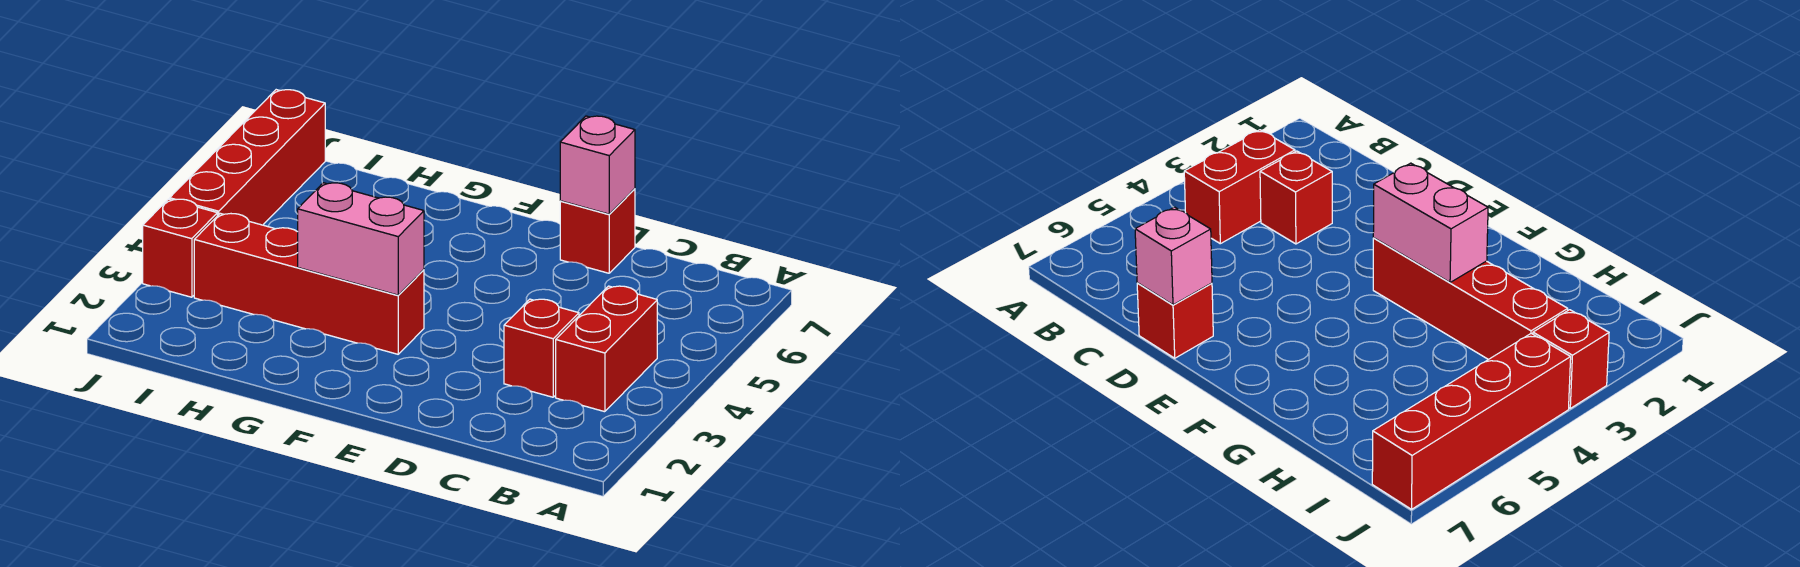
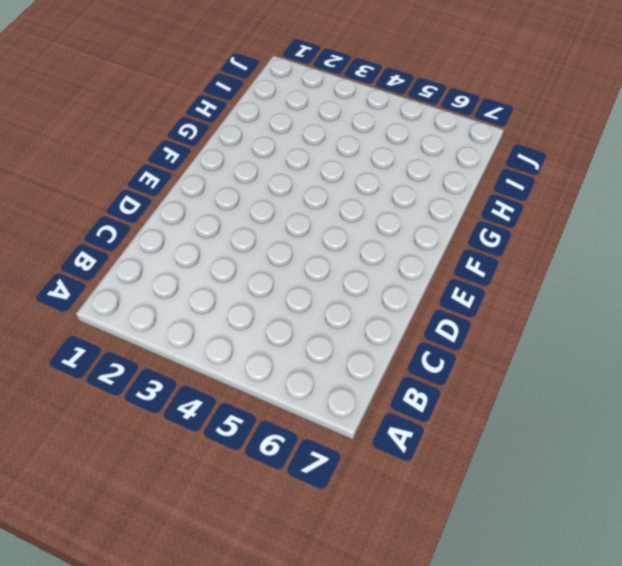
none -> red 1x2 brick [556,286,657,412]
none -> red 1x1 brick [504,299,579,397]

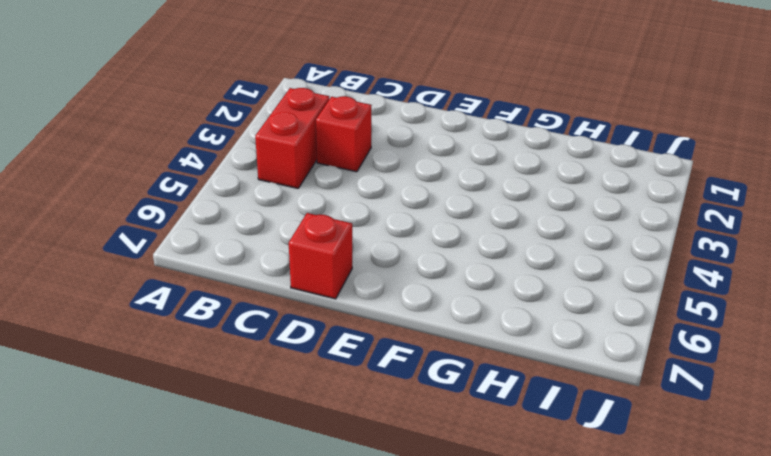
none -> red 1x4 brick [194,213,424,354]
none -> red 1x1 brick [143,199,217,297]

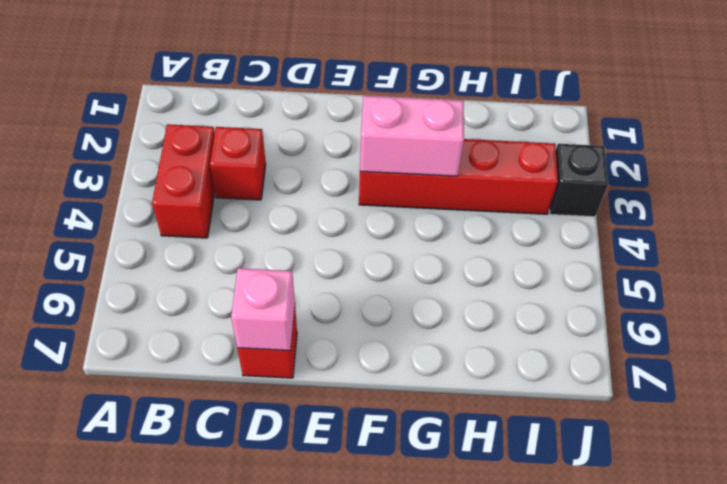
black 1x1 brick [549,144,608,217] -> red 1x1 brick [143,199,217,297]
none -> red 1x4 brick [170,90,325,225]

